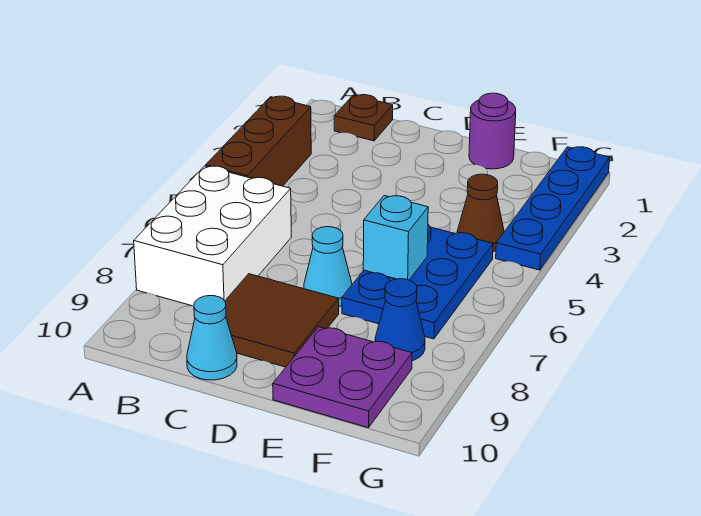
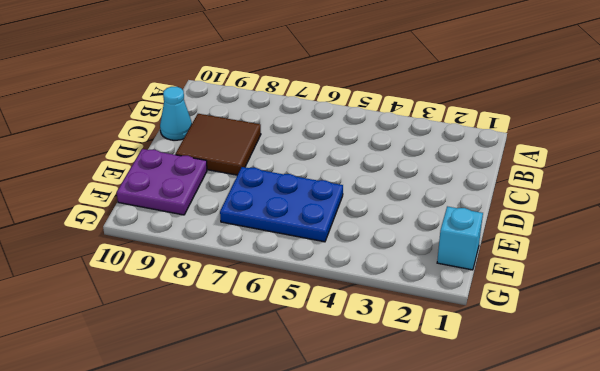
cyan 1x1 brick [437,206,483,270] -> cyan 1x1 brick moved to [363,196,428,280]
none -> brown 1x3 brick [206,96,311,186]
none -> white 2x3 brick [134,166,291,306]
none -> brown 1x1 plate [334,95,393,141]

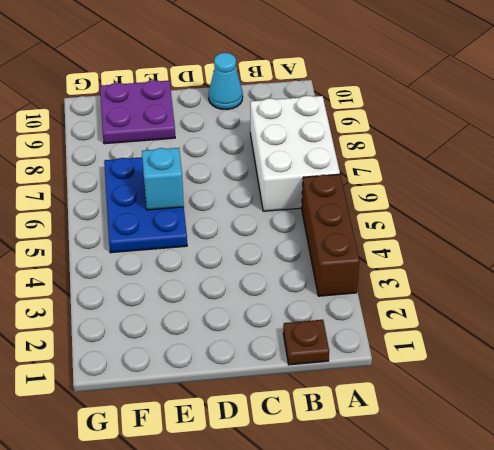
none -> brown 2x2 tile [225,274,339,367]
none -> cyan 1x1 cone [304,227,352,307]
none -> purple 1x1 round brick [469,93,516,169]

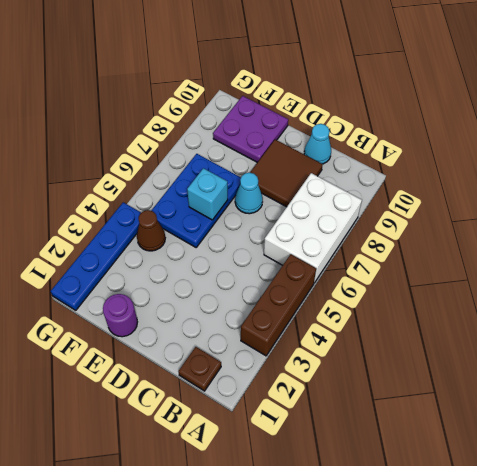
none -> blue 1x1 cone [375,279,425,361]

